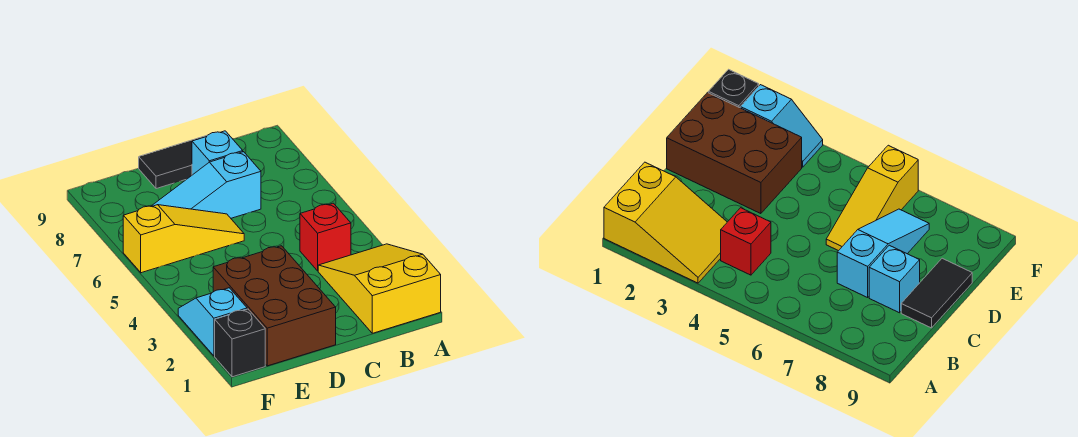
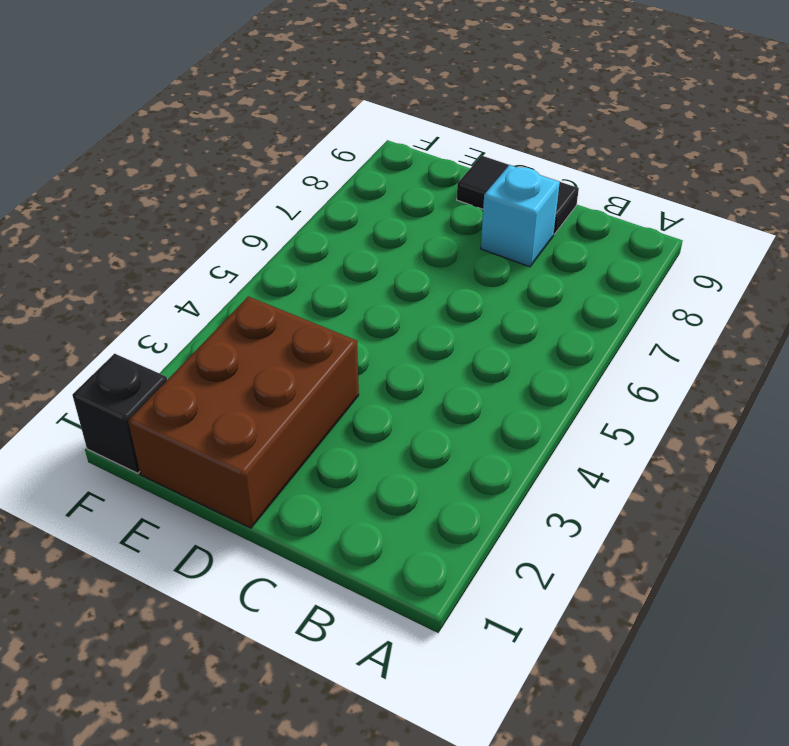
none -> yellow 2x3 slope [318,244,441,333]
none -> red 1x1 brick [300,203,351,271]

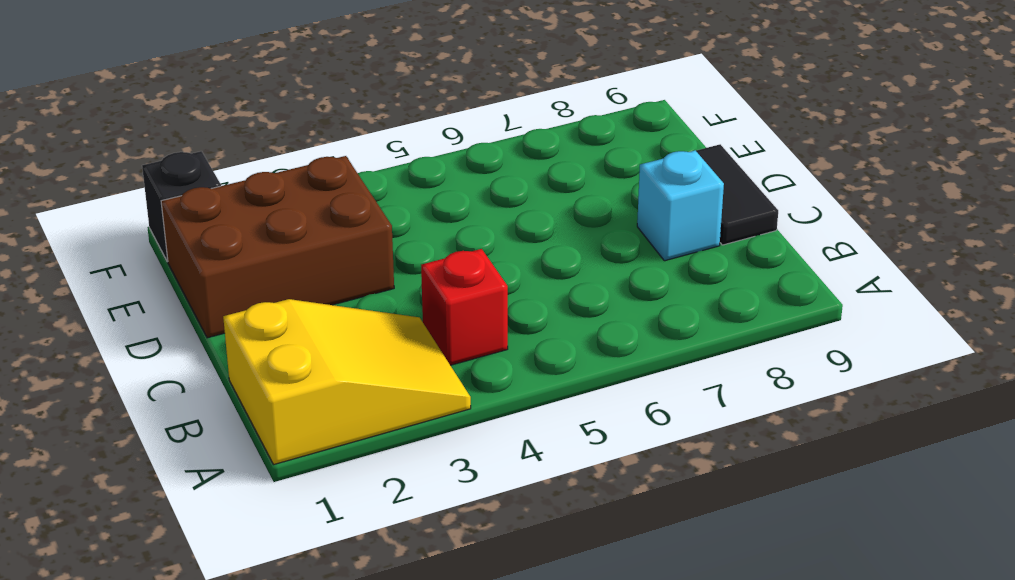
none -> cyan 1x3 slope [151,152,261,218]
none -> yellow 1x3 slope [123,205,244,273]

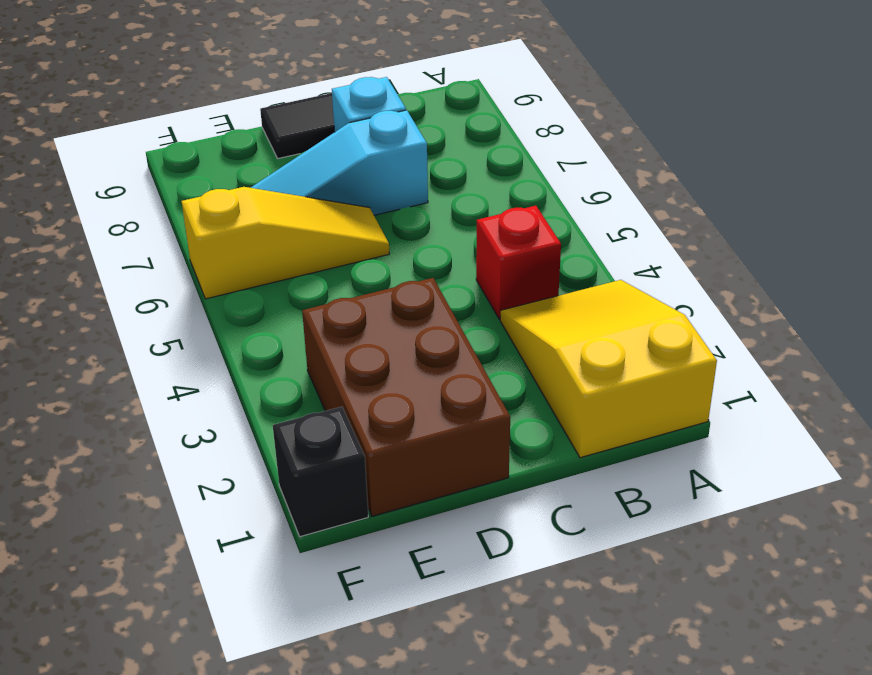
none -> cyan 1x2 slope [178,288,247,356]

